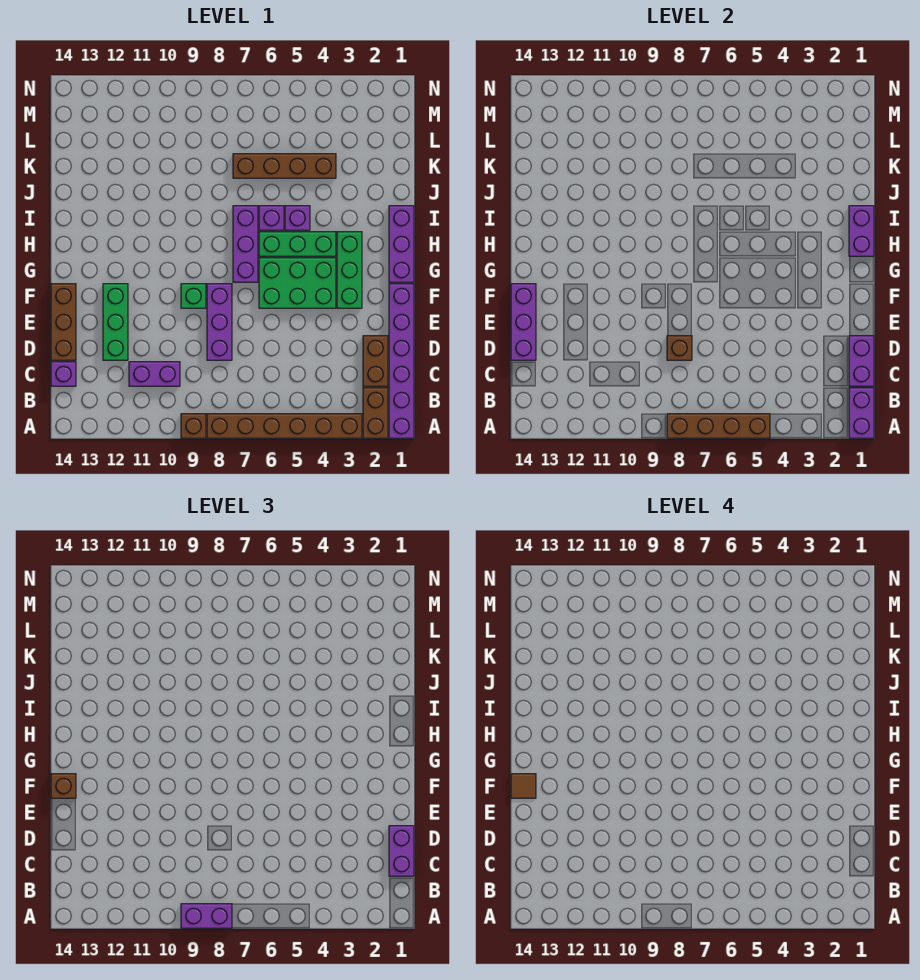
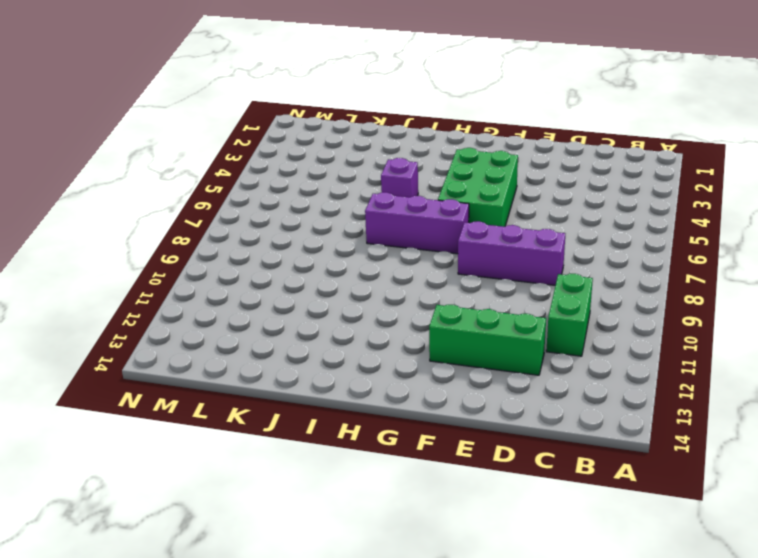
green 1x2 brick [546,274,593,356] -> purple 1x2 brick [129,362,180,386]
none -> purple 1x6 brick [389,284,414,438]
none -> brown 1x2 brick [363,388,388,438]
none -> brown 1x6 brick [207,414,362,438]

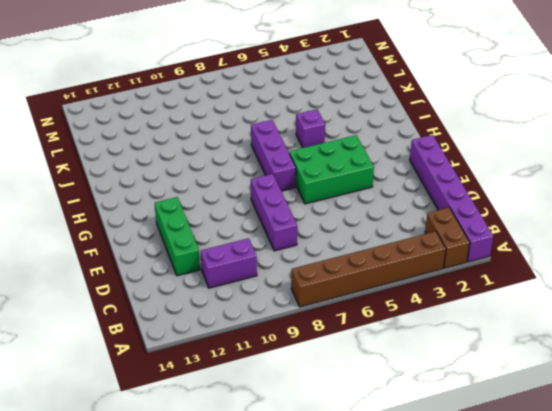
none -> brown 1x1 brick [181,414,206,438]
none -> brown 1x2 brick [363,336,388,386]
none -> purple 1x1 brick [51,362,76,386]

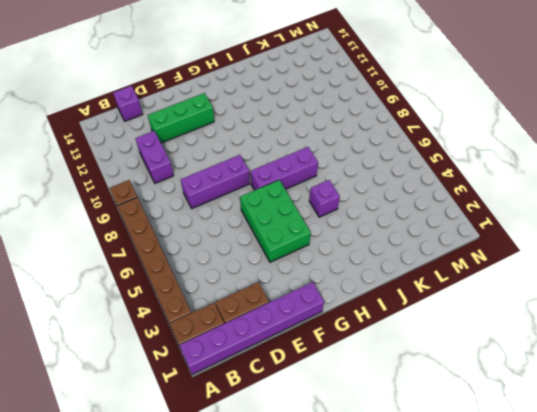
none -> brown 1x3 brick [51,284,76,360]
none -> green 1x3 brick [337,232,362,308]
none -> green 1x1 brick [181,284,206,308]

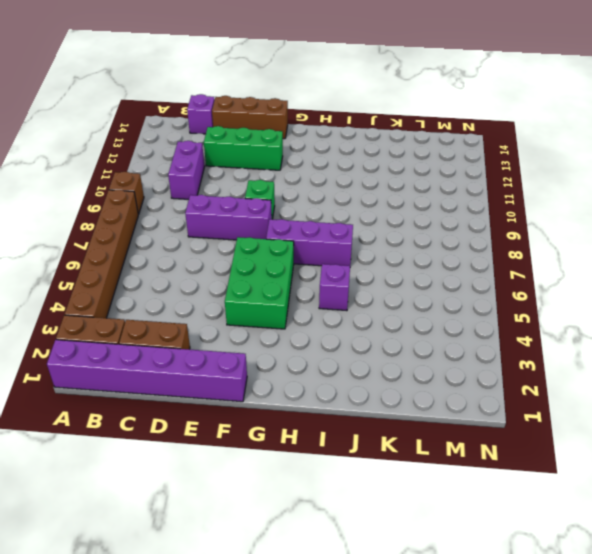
none -> green 1x3 brick [337,232,362,308]
none -> purple 1x3 brick [389,206,414,282]
none -> green 1x3 brick [259,232,336,256]

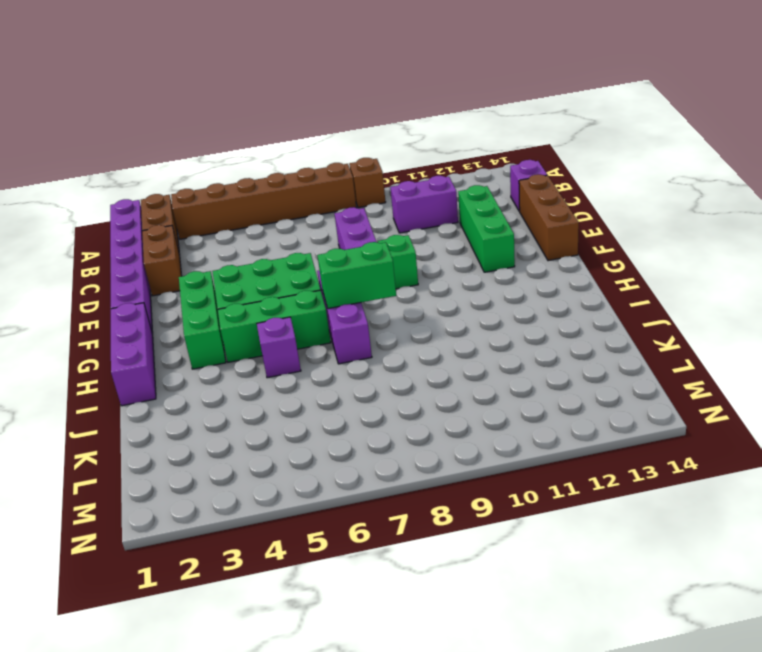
green 1x2 brick [317,242,396,309] -> none
none -> purple 1x1 brick [259,206,284,230]
none -> brown 1x4 brick [233,154,336,178]
none -> purple 1x2 brick [849,388,874,438]

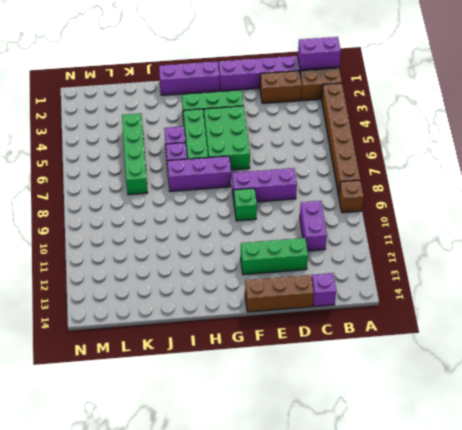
green 1x4 brick [122,113,148,195] -> brown 1x4 brick [233,154,336,178]
none -> brown 1x4 brick [667,414,770,438]
none -> purple 1x2 brick [849,336,874,386]
none -> brown 1x1 brick [667,336,692,360]

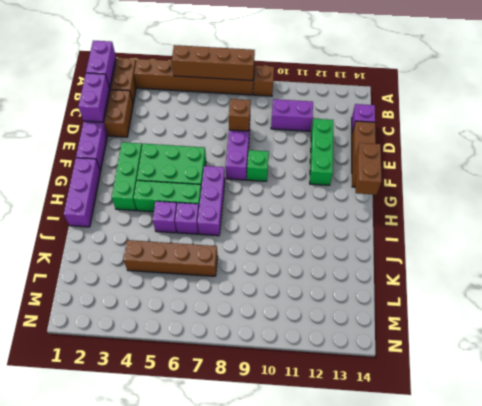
brown 1x2 brick [356,143,382,195] -> purple 1x3 brick [511,284,536,360]
none -> purple 1x2 brick [849,206,874,256]
none -> purple 1x2 brick [181,904,232,928]
none -> purple 1x2 brick [389,826,414,876]

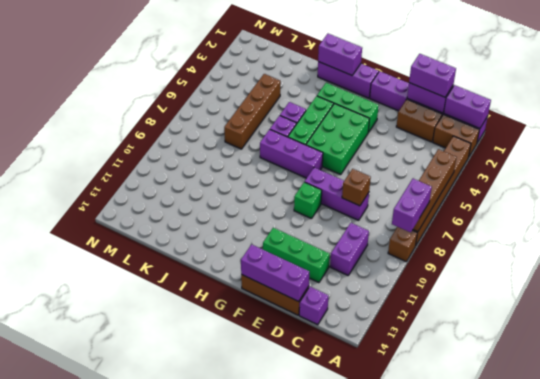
none -> brown 1x1 brick [51,774,76,798]
none -> brown 1x1 tile [511,774,536,798]

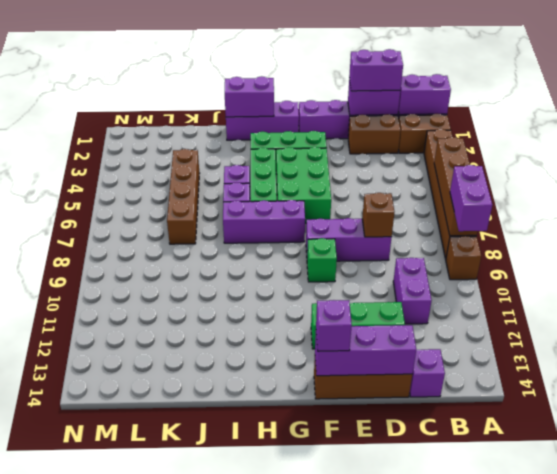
purple 1x1 brick [316,300,352,351] -> brown 1x1 brick [51,774,76,798]
none -> brown 1x1 tile [511,774,536,798]

